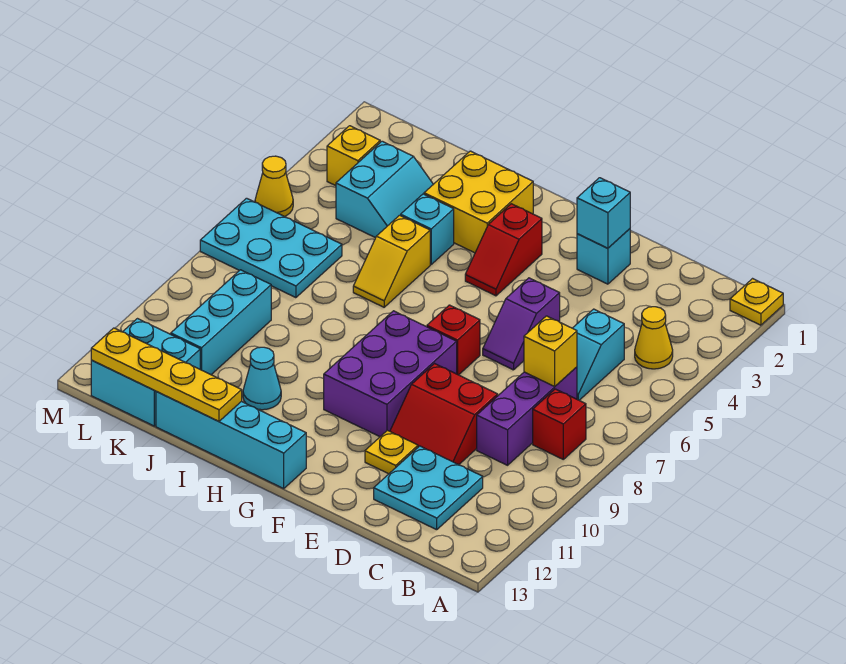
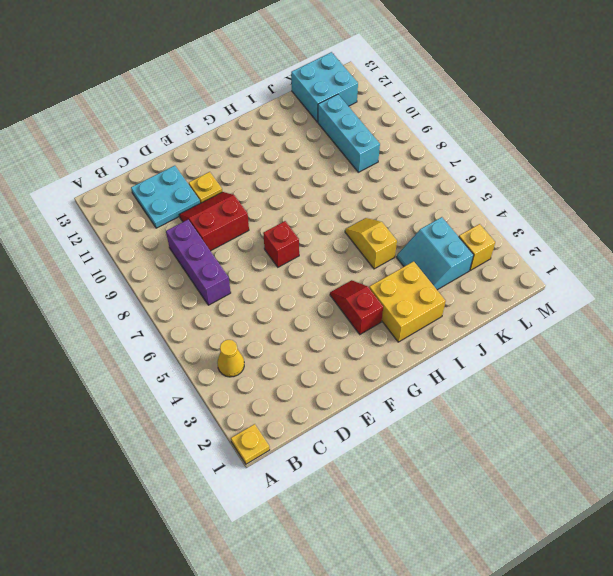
none -> red 1x1 brick [533,389,586,459]
none -> cyan 1x2 slope [573,309,624,400]
none -> cyan 1x1 brick [577,229,630,284]

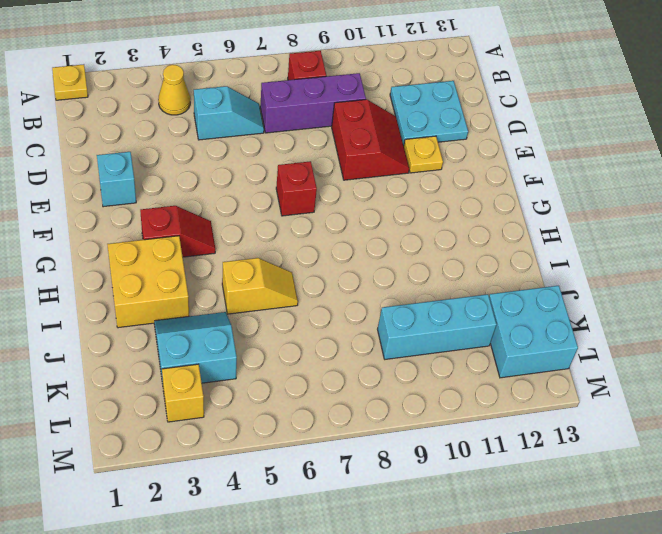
none -> purple 1x2 slope [483,278,560,370]
none -> purple 2x3 brick [324,311,457,437]
none -> cyan 1x4 brick [156,391,306,488]

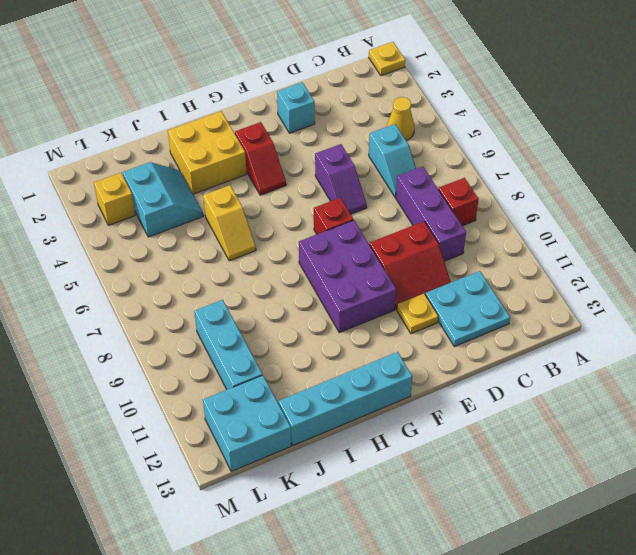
none -> cyan 1x1 brick [401,194,454,264]
none -> cyan 1x1 cone [243,347,281,410]
none -> cyan 2x3 plate [200,198,342,298]

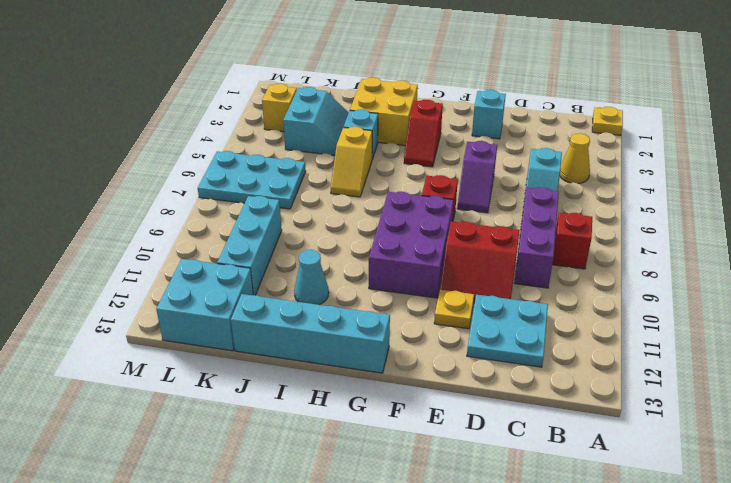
none -> yellow 1x1 cone [255,156,293,217]
none -> yellow 1x1 brick [524,316,577,386]
none -> cyan 1x1 brick [577,178,630,248]

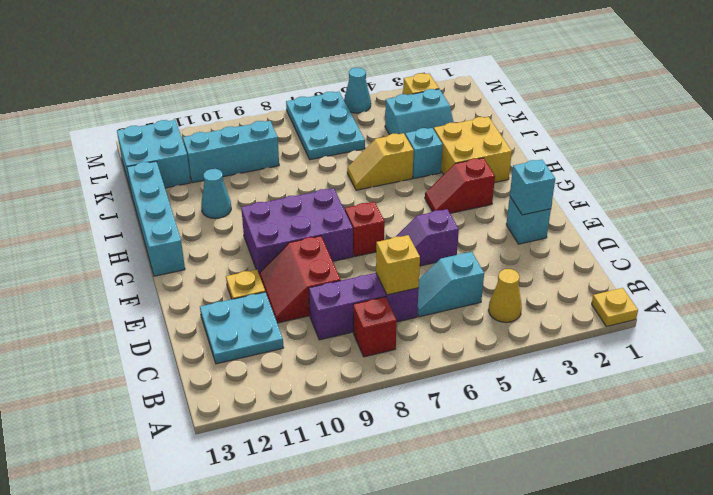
cyan 1x1 cone [344,68,371,113] -> yellow 1x1 cone [255,156,293,217]
none -> yellow 1x4 plate [91,328,242,421]

